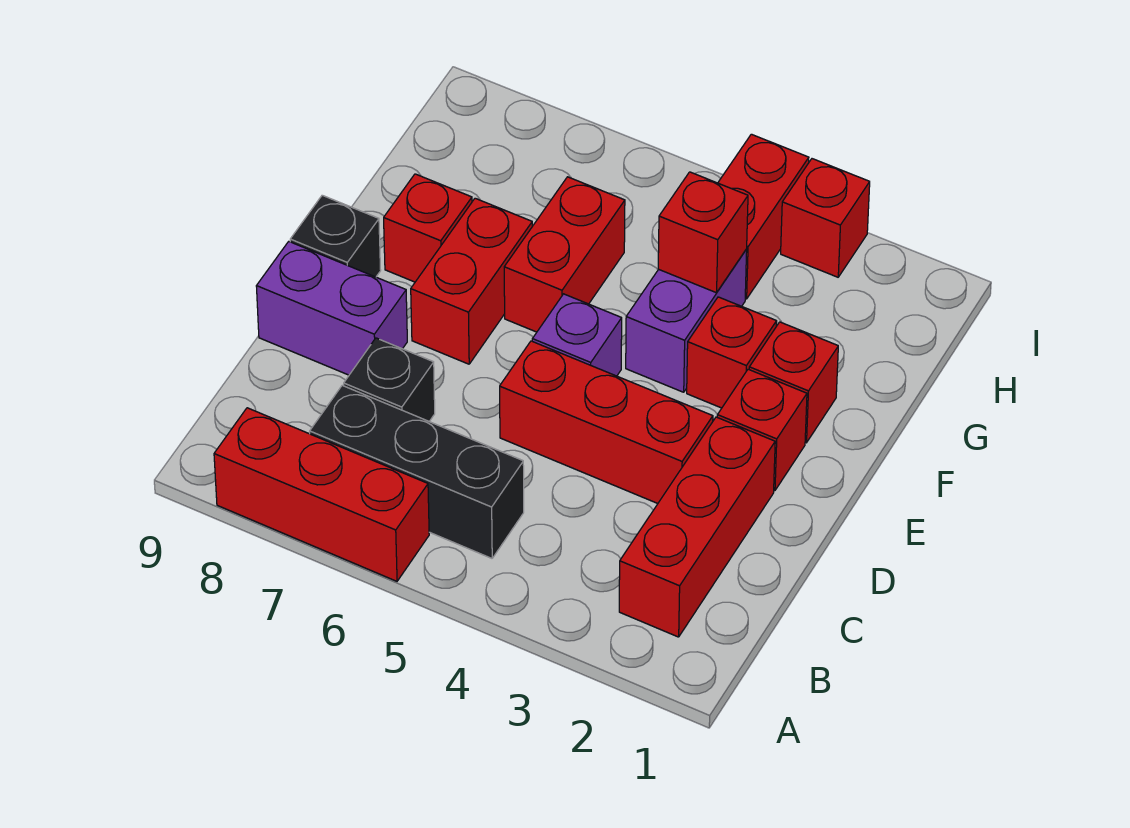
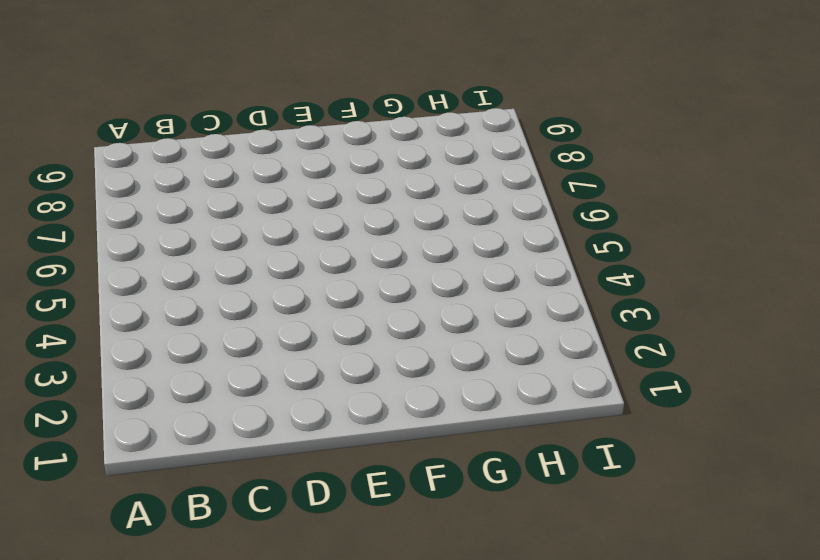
none -> red 1x3 brick [214,408,429,581]
none -> red 1x3 brick [619,417,775,637]
none -> black 1x3 brick [310,385,524,558]

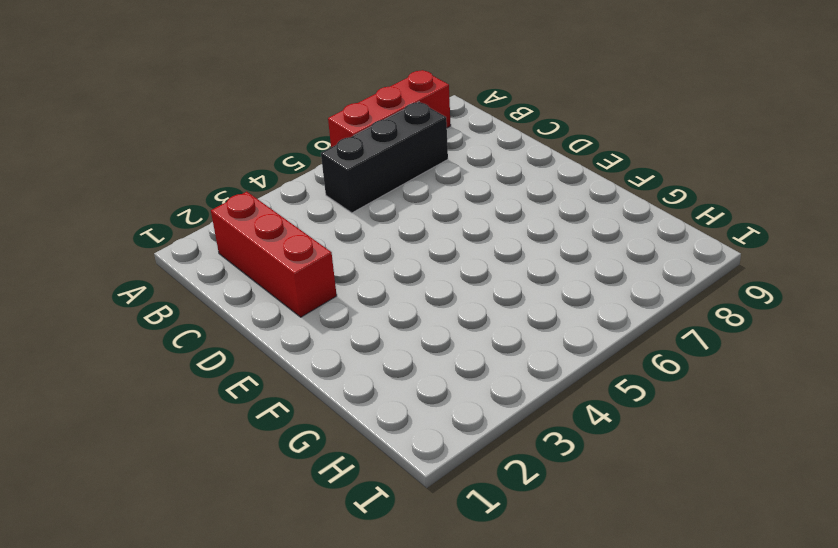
none -> black 1x1 brick [344,338,435,421]
none -> red 1x3 brick [500,341,713,503]
none -> purple 1x2 brick [256,242,407,375]

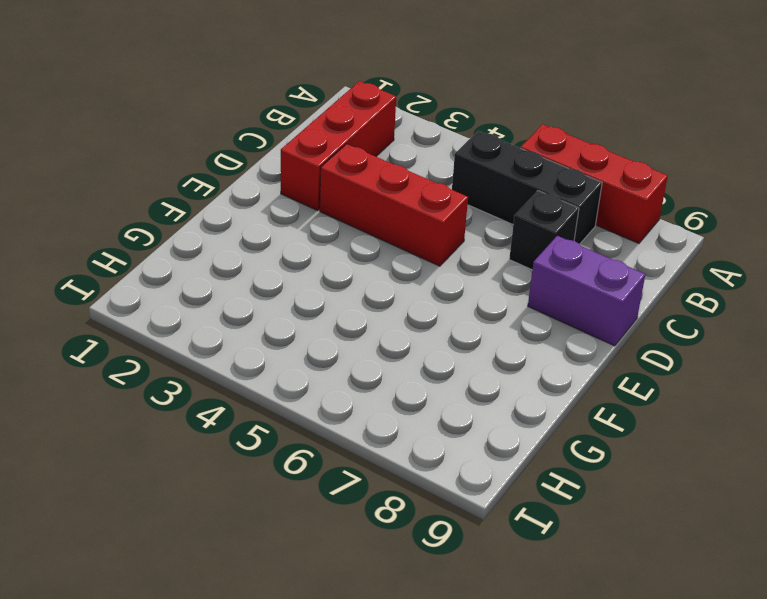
none -> red 1x1 brick [717,369,807,491]
none -> purple 1x1 brick [532,294,622,376]
none -> red 1x2 brick [411,198,532,364]

